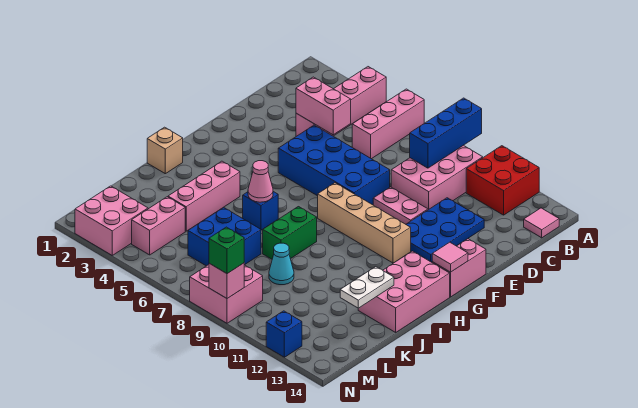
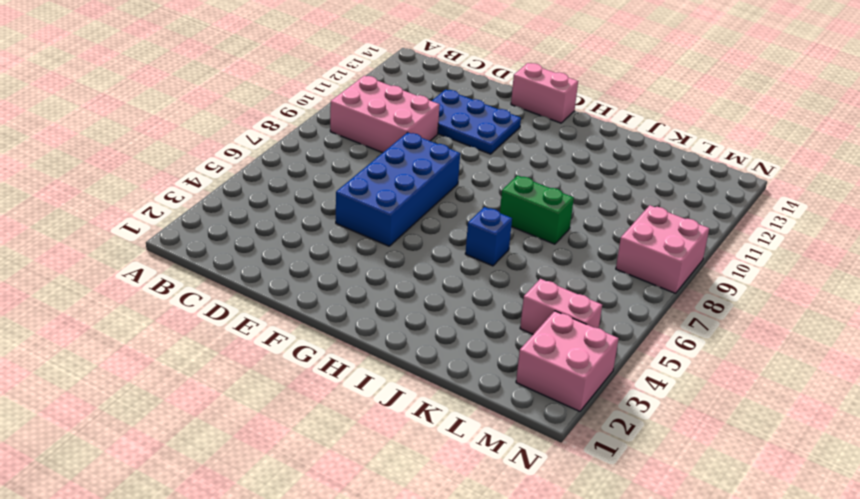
none -> pink 1x4 brick [296,67,386,136]
none -> pink 1x3 brick [352,89,424,159]
none -> red 2x2 brick [466,146,539,215]

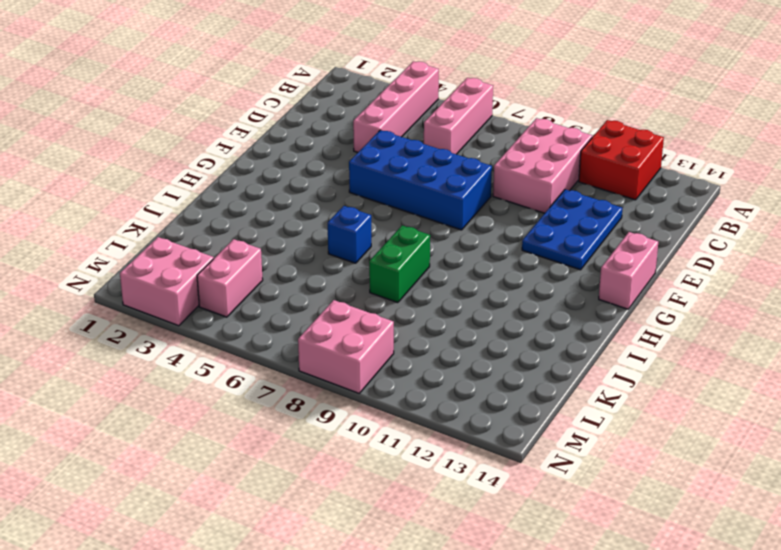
none -> pink 1x1 tile [524,208,559,238]
none -> pink 1x2 plate [373,187,428,224]
none -> tan 1x4 brick [318,183,411,263]

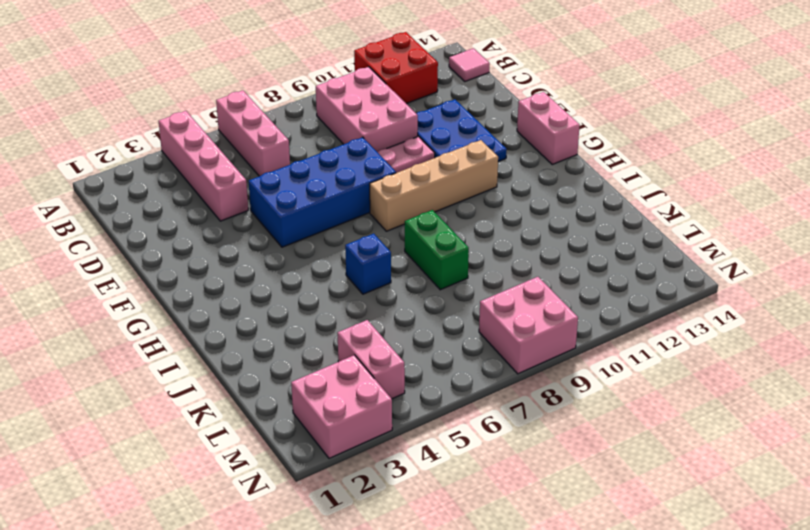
none -> pink 2x3 brick [358,251,450,332]
none -> tan 1x1 brick [147,127,183,174]
none -> pink 1x3 brick [168,161,240,231]

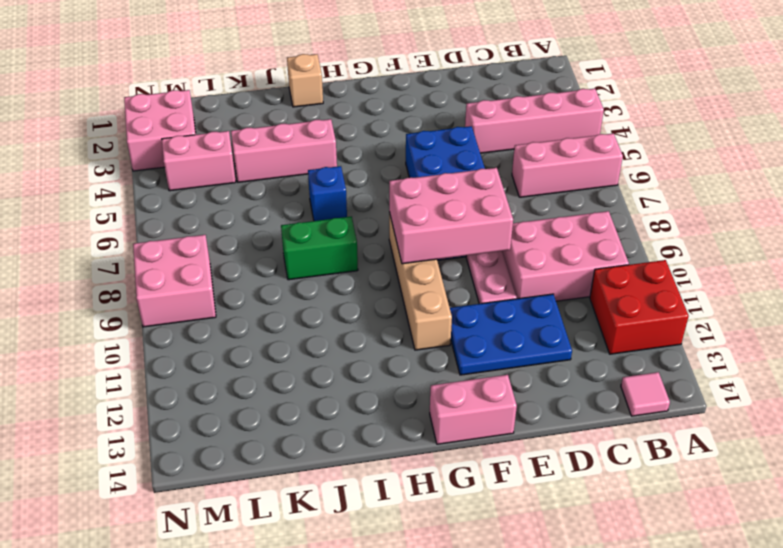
pink 2x3 brick [389,168,513,264] -> pink 2x3 brick moved to [358,251,450,332]
none -> blue 2x2 brick [188,207,261,266]
none -> cyan 1x1 cone [269,243,294,285]
none -> blue 1x1 brick [266,311,302,357]

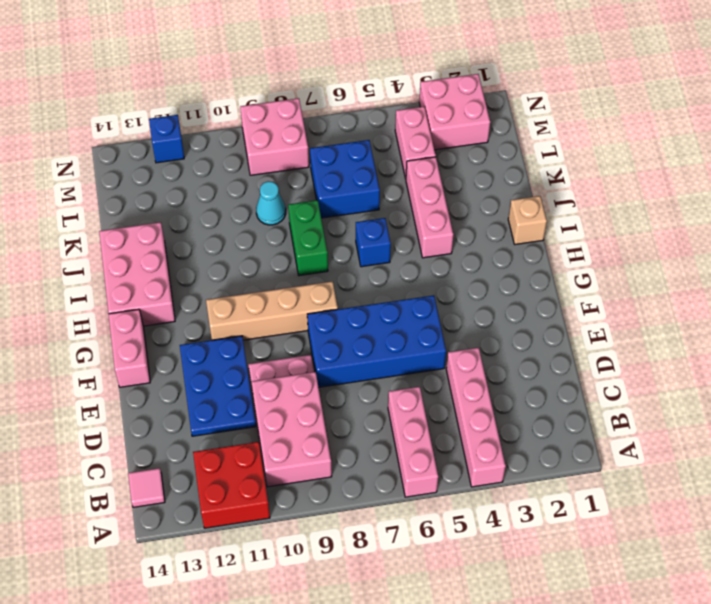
none -> blue 1x3 brick [410,98,482,168]
none -> pink 1x2 brick [296,77,351,135]
none -> pink 1x1 tile [432,242,468,272]

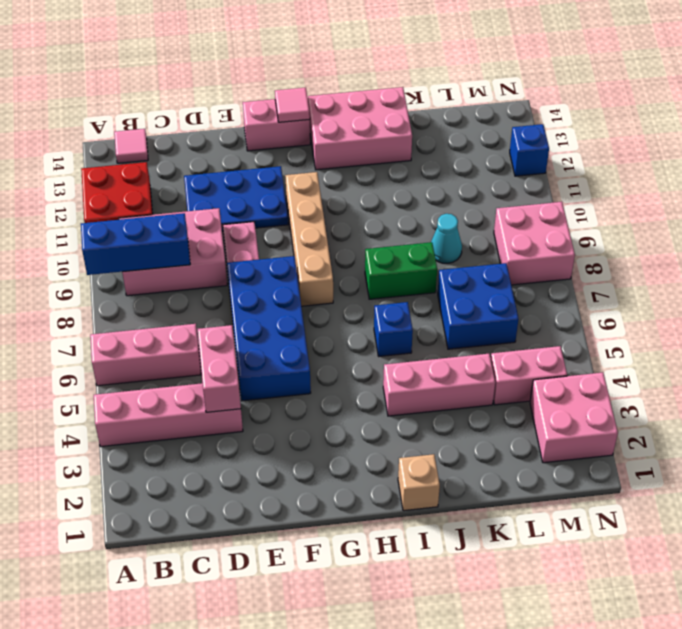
none -> pink 1x1 cone [248,161,273,202]
none -> white 1x2 plate [340,267,394,308]
none -> pink 1x1 brick [209,263,244,299]

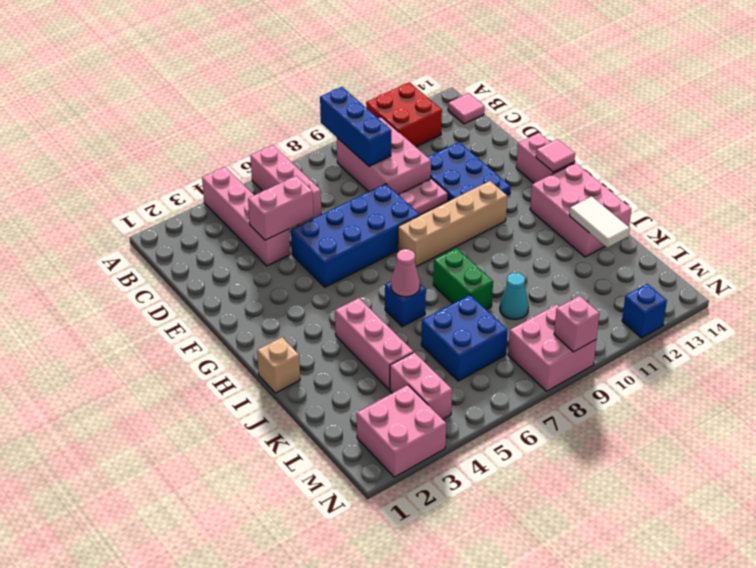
white 1x2 tile [569,196,630,248] -> white 1x2 plate [340,267,394,308]
none -> green 1x1 brick [209,227,244,274]

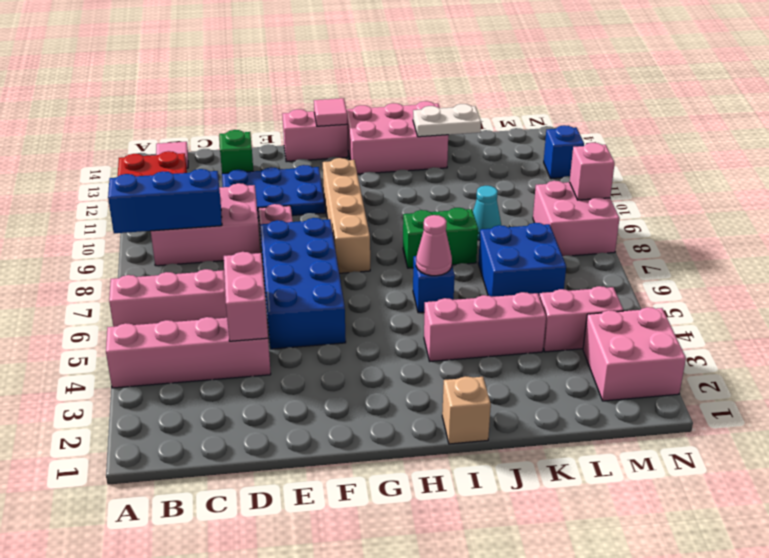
green 1x1 brick [219,130,253,173] -> green 1x1 brick moved to [209,227,244,274]

